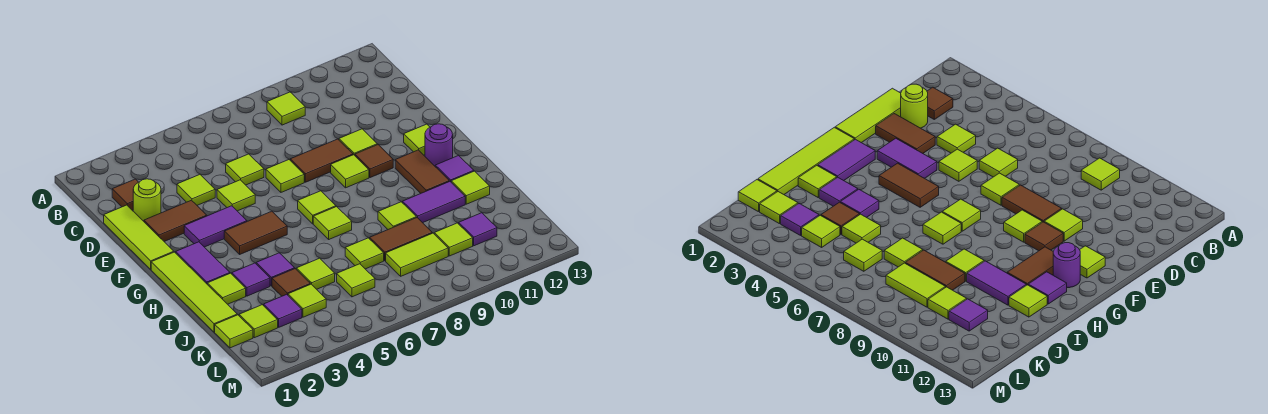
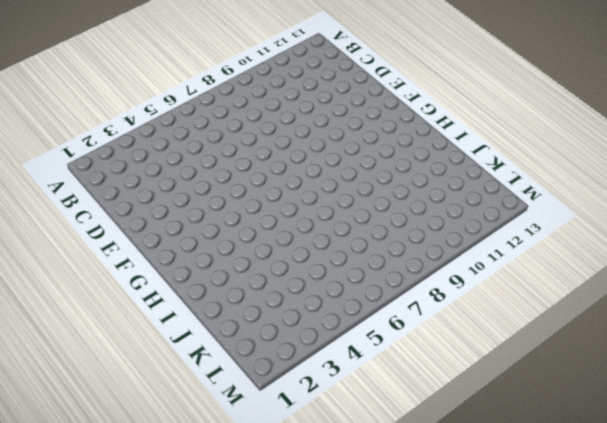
none -> lime 1x1 tile [267,92,305,125]
none -> brown 1x1 tile [112,179,138,210]
none -> lime 1x3 tile [104,205,174,269]
none -> lime 1x1 round brick [133,179,161,221]

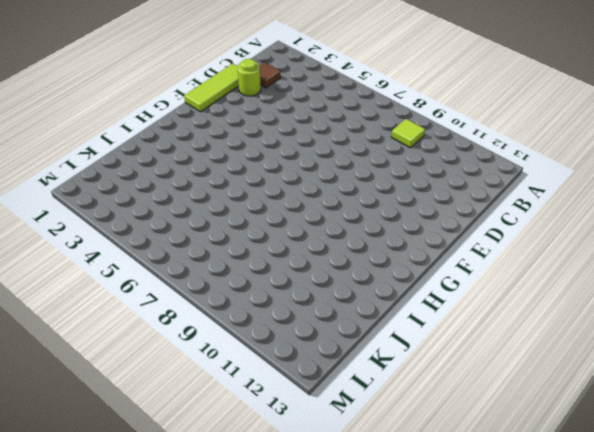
none -> lime 1x1 tile [177,175,215,205]
none -> lime 1x1 tile [226,154,264,185]
none -> brown 1x2 tile [144,200,207,241]
none -> lime 1x1 tile [217,180,255,211]

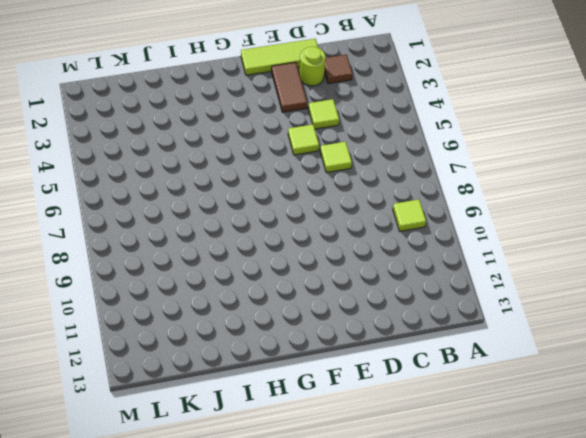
none -> lime 1x1 tile [266,160,304,192]
none -> brown 1x2 tile [290,139,353,182]
none -> lime 1x1 tile [339,129,377,155]
none -> purple 1x2 tile [184,206,247,247]

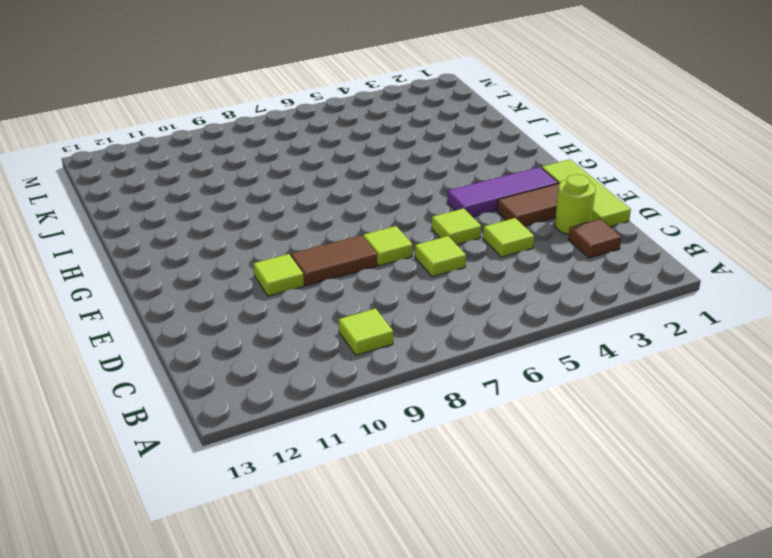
purple 1x3 tile [447,167,558,217] -> purple 1x2 tile [184,206,247,247]
none -> lime 1x1 tile [331,155,369,188]
none -> brown 1x1 tile [355,145,393,178]
none -> lime 1x1 tile [404,124,430,155]
none -> lime 1x4 tile [151,252,237,332]

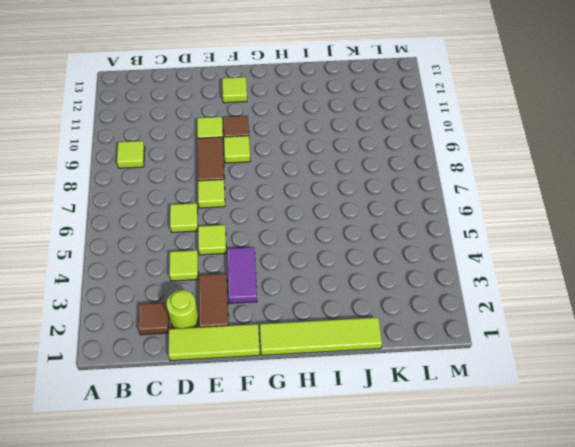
none -> purple 1x2 tile [176,242,230,284]
none -> brown 1x2 tile [224,211,287,254]
none -> lime 1x1 tile [298,191,336,224]
none -> brown 1x2 tile [395,150,449,193]

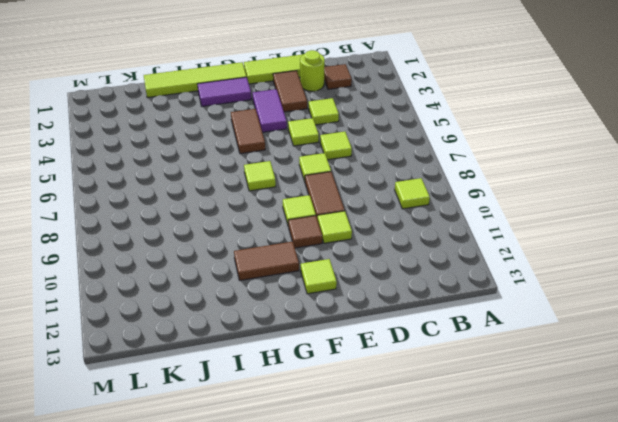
none -> purple 1x1 round brick [425,124,453,166]
none -> lime 1x1 tile [313,207,352,239]
none -> purple 1x1 tile [435,155,474,182]
none -> lime 1x1 tile [207,273,246,304]

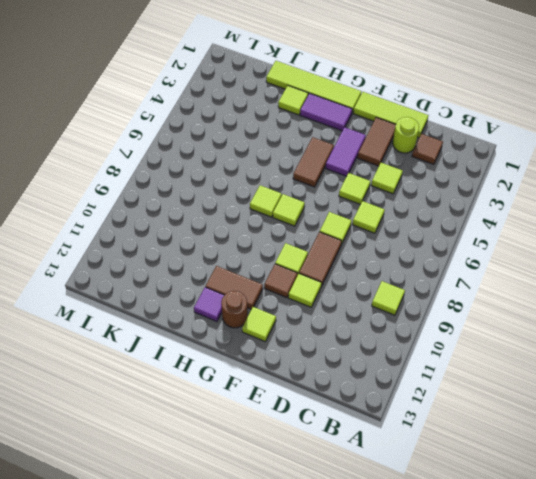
brown 1x1 round brick [221,291,248,328] -> purple 1x1 round brick [425,124,453,166]
none -> purple 1x1 tile [232,263,270,296]
none -> purple 1x1 tile [256,253,295,286]
none -> lime 1x1 tile [378,202,416,229]
none -> purple 1x2 tile [403,181,465,223]

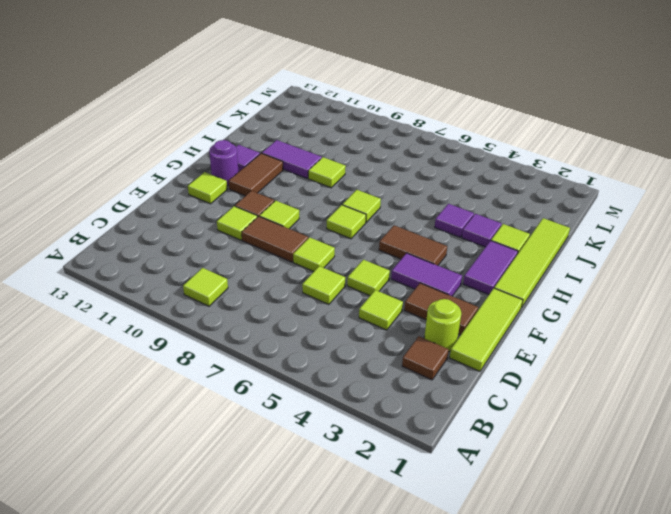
none -> lime 1x1 tile [451,171,490,204]
none -> brown 1x1 tile [272,269,310,296]
none -> lime 1x1 tile [296,258,335,289]
none -> lime 1x1 tile [345,238,384,269]

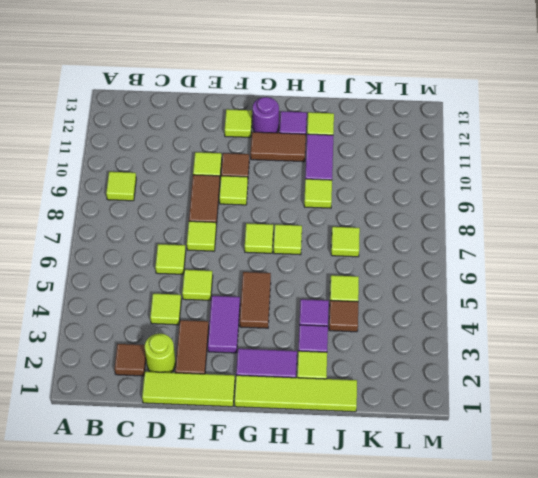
none -> brown 1x2 tile [370,218,432,261]
none -> lime 1x1 tile [215,315,253,348]
none -> lime 1x1 tile [239,305,278,338]
none -> purple 1x1 tile [264,294,302,327]

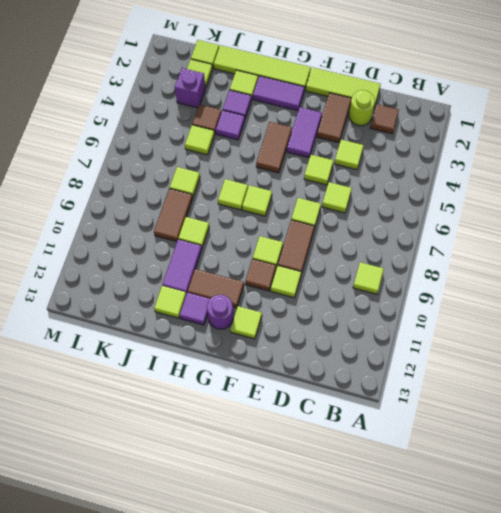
purple 1x1 brick [175,68,206,108] -> purple 1x1 tile [264,294,302,327]
none -> lime 1x1 tile [288,284,326,317]
none -> lime 1x1 tile [337,264,375,297]
none -> lime 1x2 tile [386,233,448,276]
none -> lime 1x1 tile [434,223,473,256]

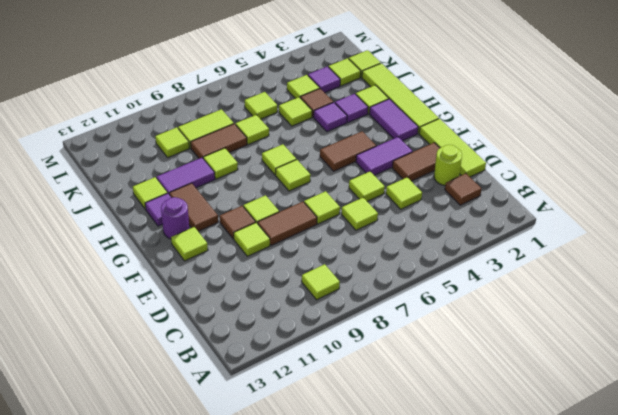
none -> purple 1x1 tile [459,213,497,246]

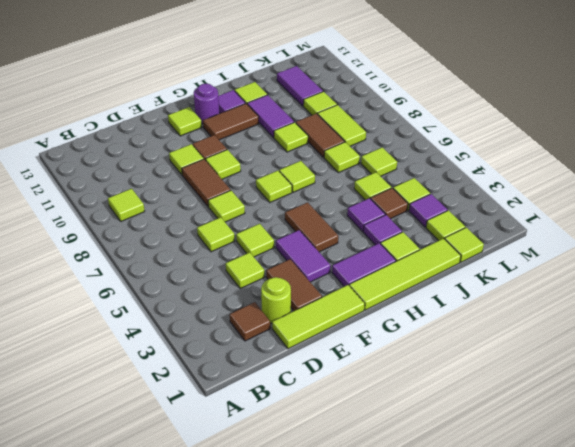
purple 1x2 tile [277,66,323,106] -> purple 1x1 tile [459,213,497,246]

